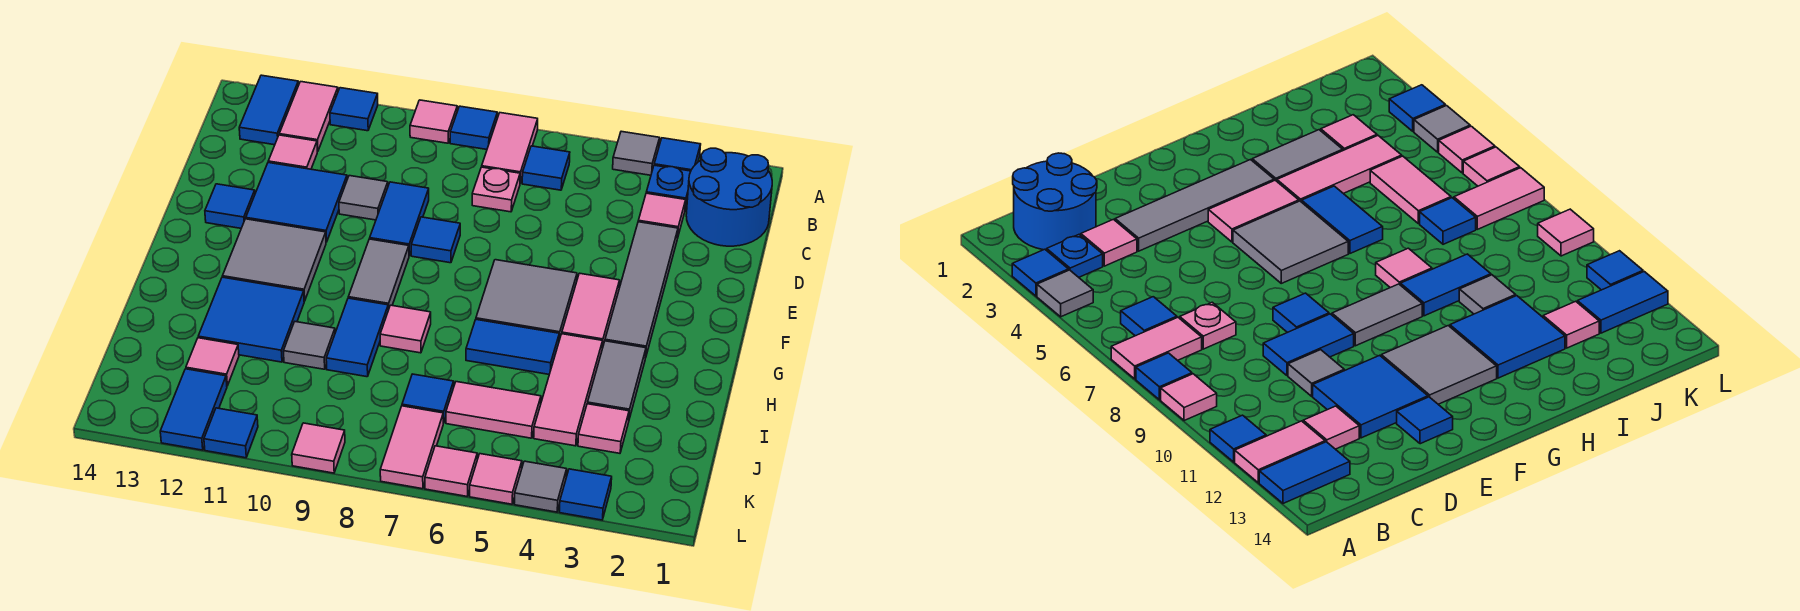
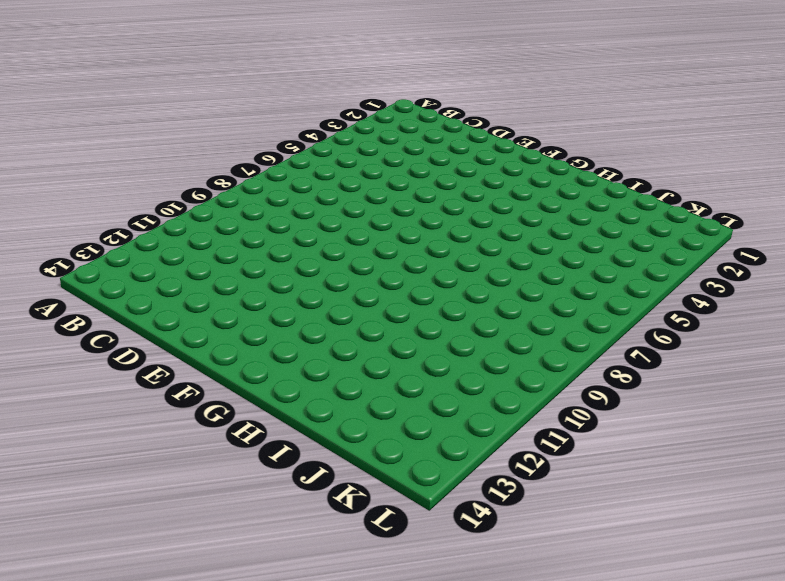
none -> blue 1x1 tile [654,138,701,171]
none -> grey 1x1 tile [613,131,660,175]
none -> pink 1x2 tile [482,113,538,183]
none -> blue 1x1 tile [450,106,497,149]

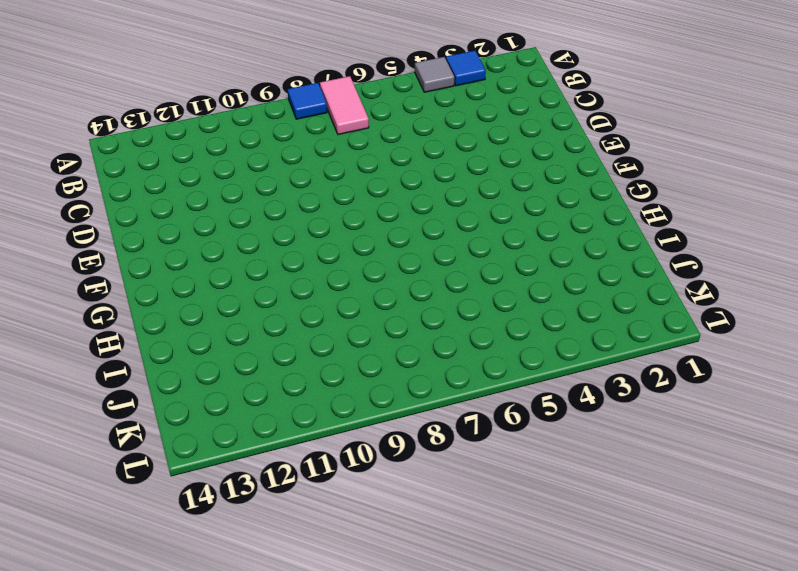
none -> pink 1x1 tile [410,100,457,143]
none -> blue 1x1 tile [330,88,378,131]
none -> pink 1x2 tile [279,82,338,152]
none -> blue 1x2 tile [239,75,299,145]

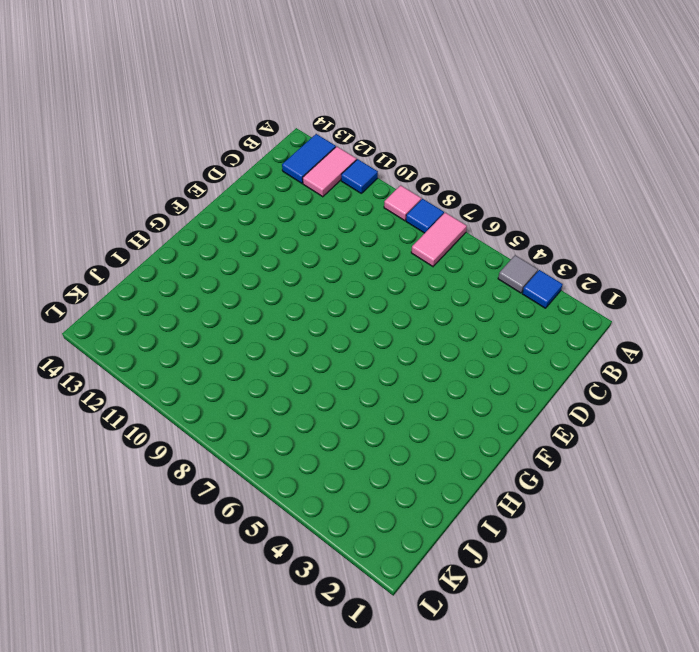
none -> blue 2x2 round brick [686,148,772,246]
none -> blue 1x1 plate [646,165,691,209]
none -> blue 1x1 tile [522,146,570,190]
none -> pink 1x1 tile [638,193,686,238]

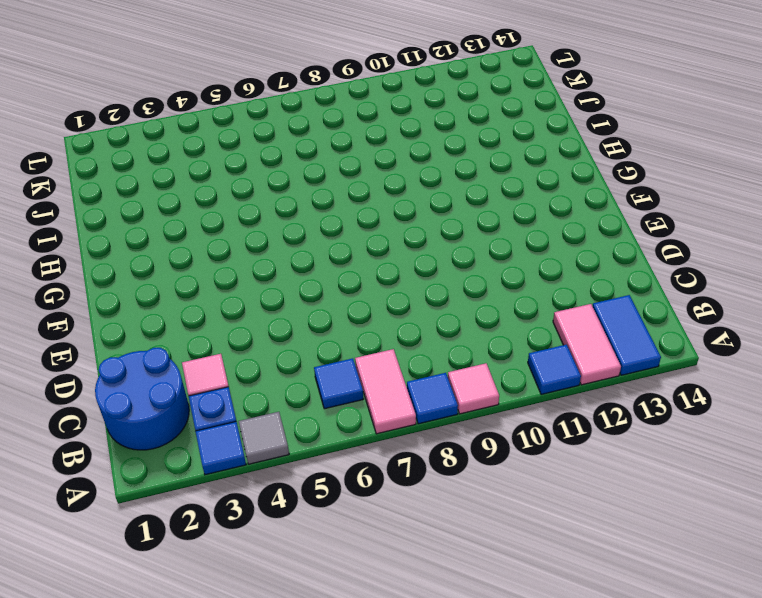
none -> pink 1x1 plate [472,167,520,212]
none -> pink 1x1 tile [268,135,317,169]
none -> grey 1x4 tile [605,222,678,355]
none -> blue 1x2 tile [370,182,429,256]

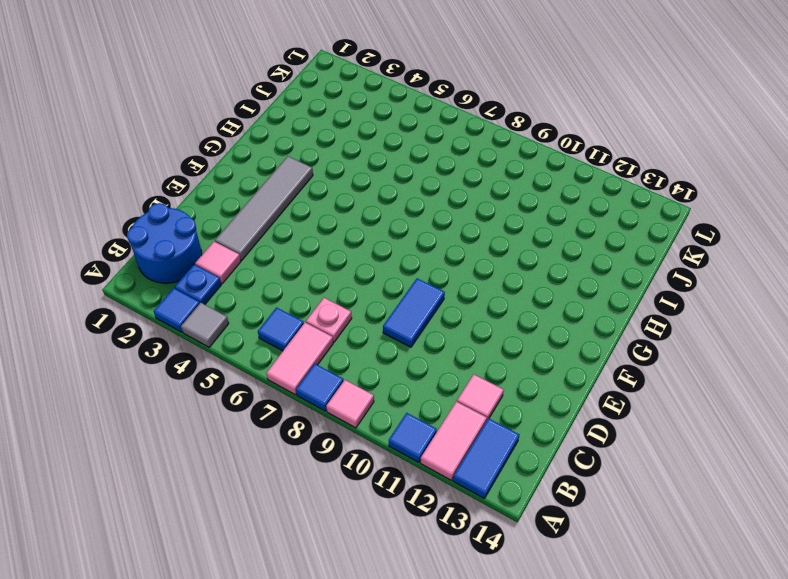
none -> grey 1x1 tile [339,176,388,220]
none -> blue 2x2 tile [246,163,347,242]
none -> blue 1x1 tile [411,217,460,263]
none -> blue 1x1 tile [205,184,255,228]

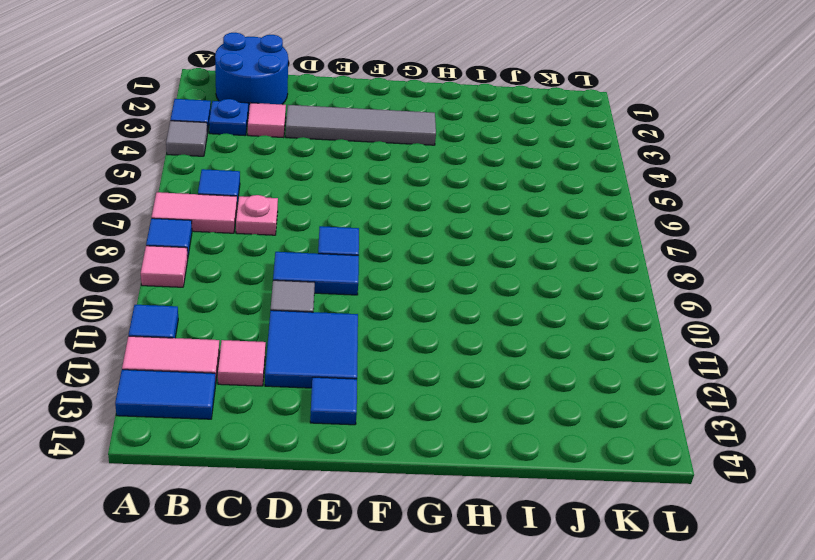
none -> pink 1x2 tile [562,273,620,348]
none -> grey 2x2 tile [476,260,577,340]
none -> grey 1x2 tile [348,239,409,310]
none -> grey 2x2 tile [222,219,326,301]

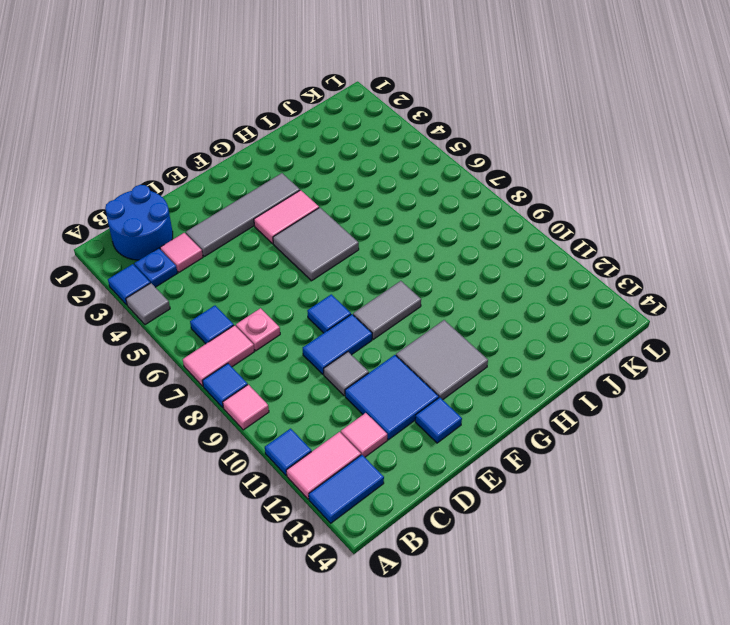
none -> grey 1x2 tile [587,341,646,419]
none -> pink 1x3 tile [534,334,603,446]
none -> blue 1x2 tile [466,320,559,374]
none -> pink 1x1 tile [380,305,431,353]

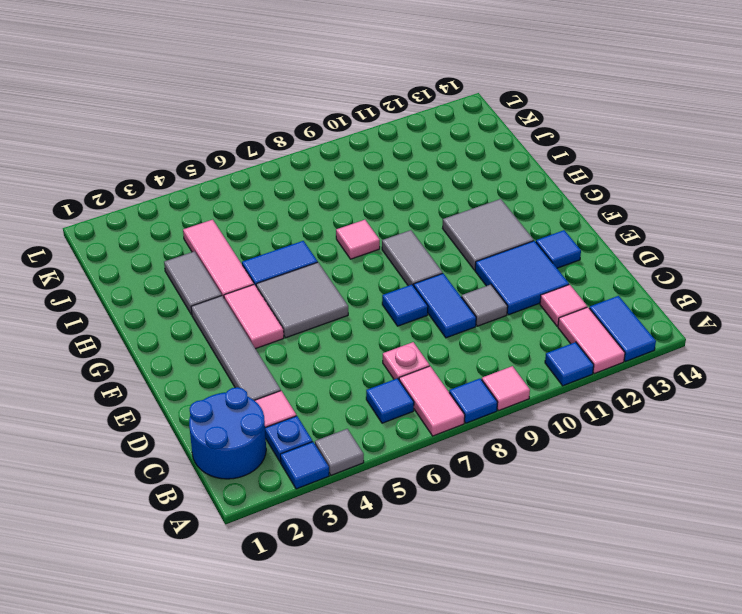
none -> blue 1x2 tile [326,298,388,377]
none -> blue 2x2 tile [198,277,304,362]
none -> grey 1x1 tile [284,322,335,369]
none -> pink 1x1 tile [578,404,629,453]

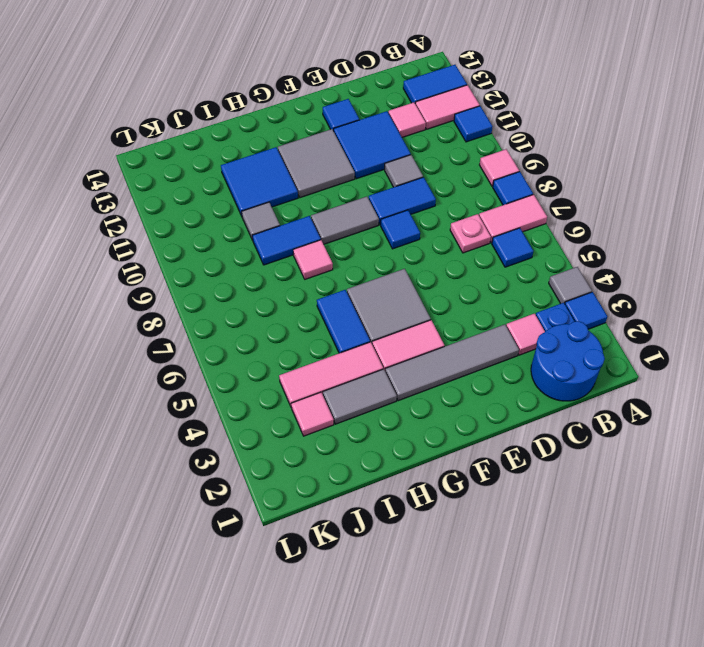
none -> pink 1x2 tile [446,382,541,438]
none -> blue 1x1 tile [402,374,454,423]
none -> pink 1x1 tile [186,338,239,386]
none -> pink 1x2 tile [380,406,443,489]

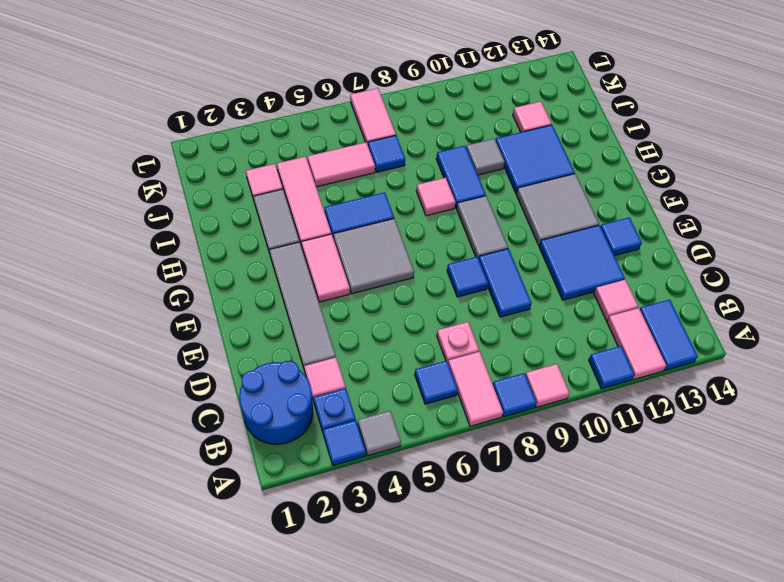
none -> grey 1x1 tile [339,176,388,220]
none -> blue 1x2 tile [160,369,227,450]
none -> blue 1x1 tile [560,469,612,520]
none -> grey 1x1 tile [514,461,567,512]

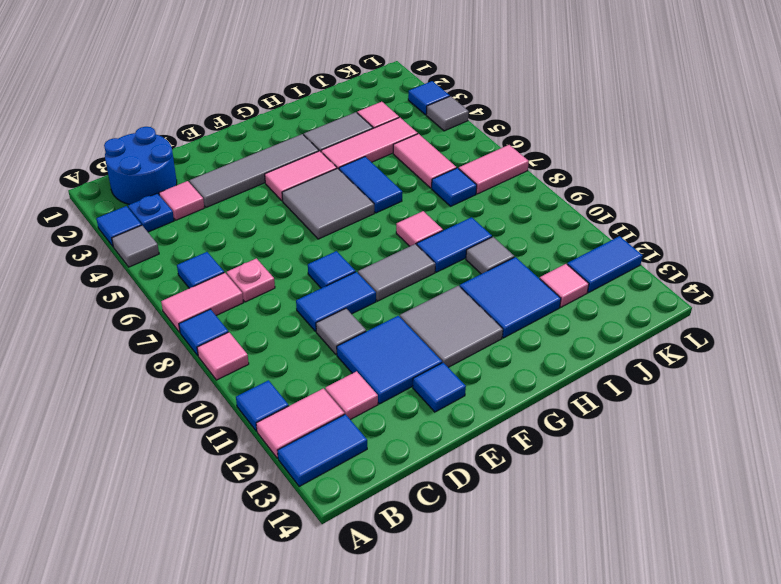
none -> pink 1x1 tile [470,454,522,504]
none -> pink 1x1 tile [425,446,477,496]
none -> pink 1x1 tile [292,423,345,473]
none -> blue 1x1 tile [204,408,258,458]

